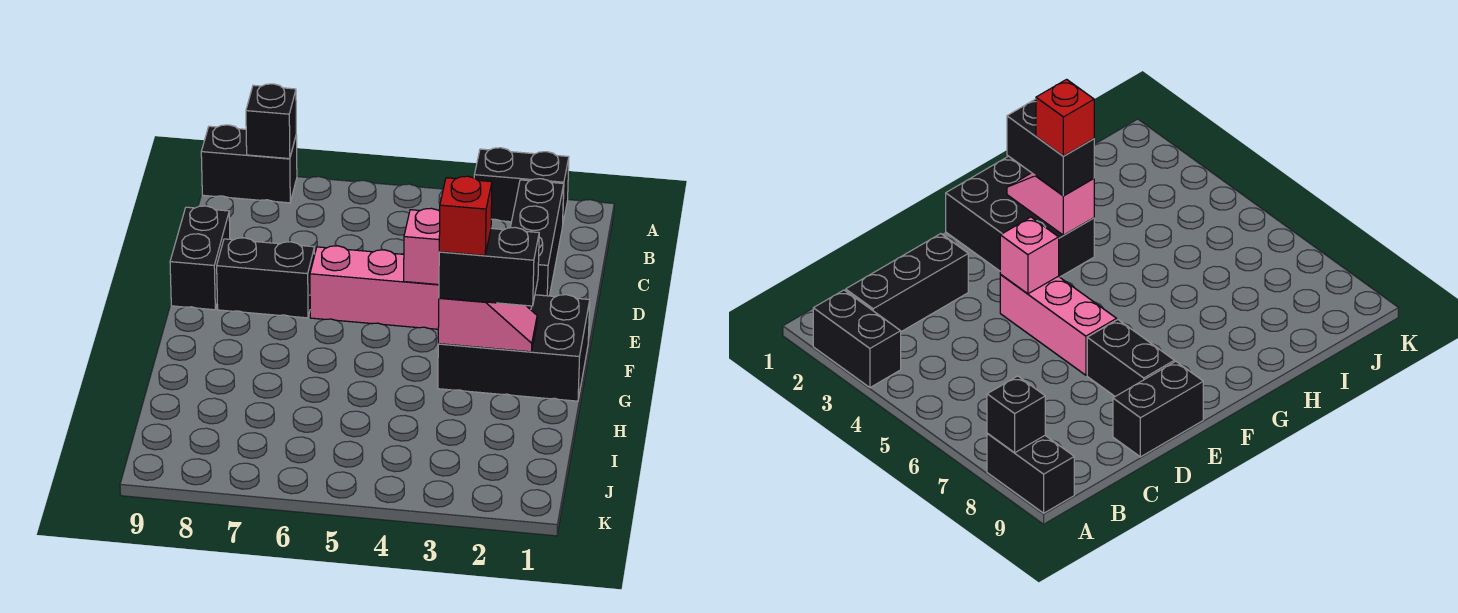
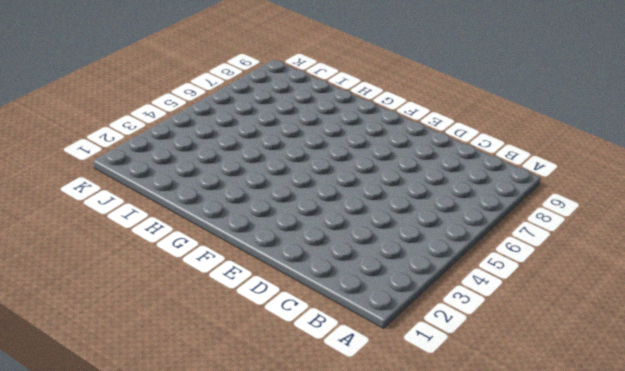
none -> black 1x2 brick [474,148,569,222]
none -> black 1x2 brick [201,125,297,203]
none -> black 1x3 brick [510,179,564,296]

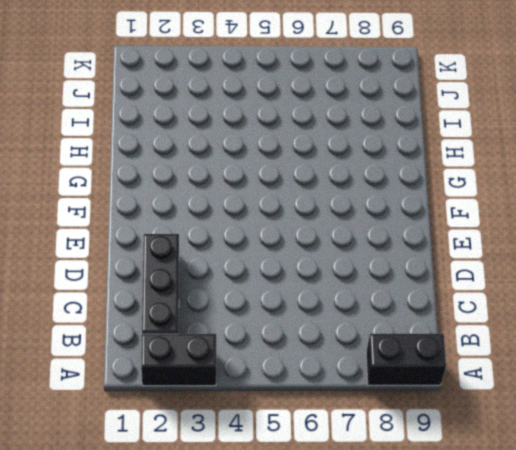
none -> black 1x2 brick [170,206,230,310]
none -> pink 1x3 brick [310,246,439,329]
none -> black 1x2 brick [217,238,315,318]

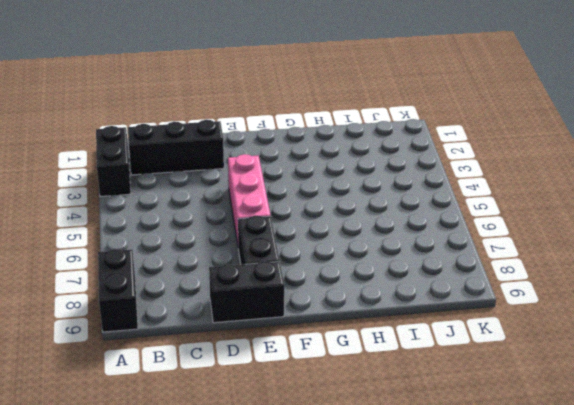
none -> black 2x3 brick [438,295,590,401]
none -> black 1x1 brick [246,84,296,159]
none -> pink 1x1 brick [404,208,440,285]

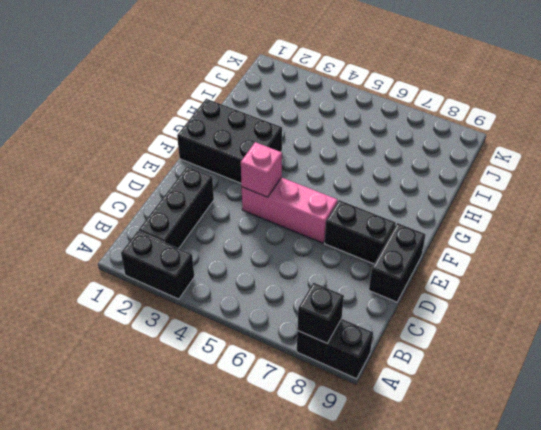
none -> pink 1x2 slope [438,298,537,352]
none -> black 1x2 brick [439,227,539,306]
none -> red 1x1 brick [439,176,492,256]

